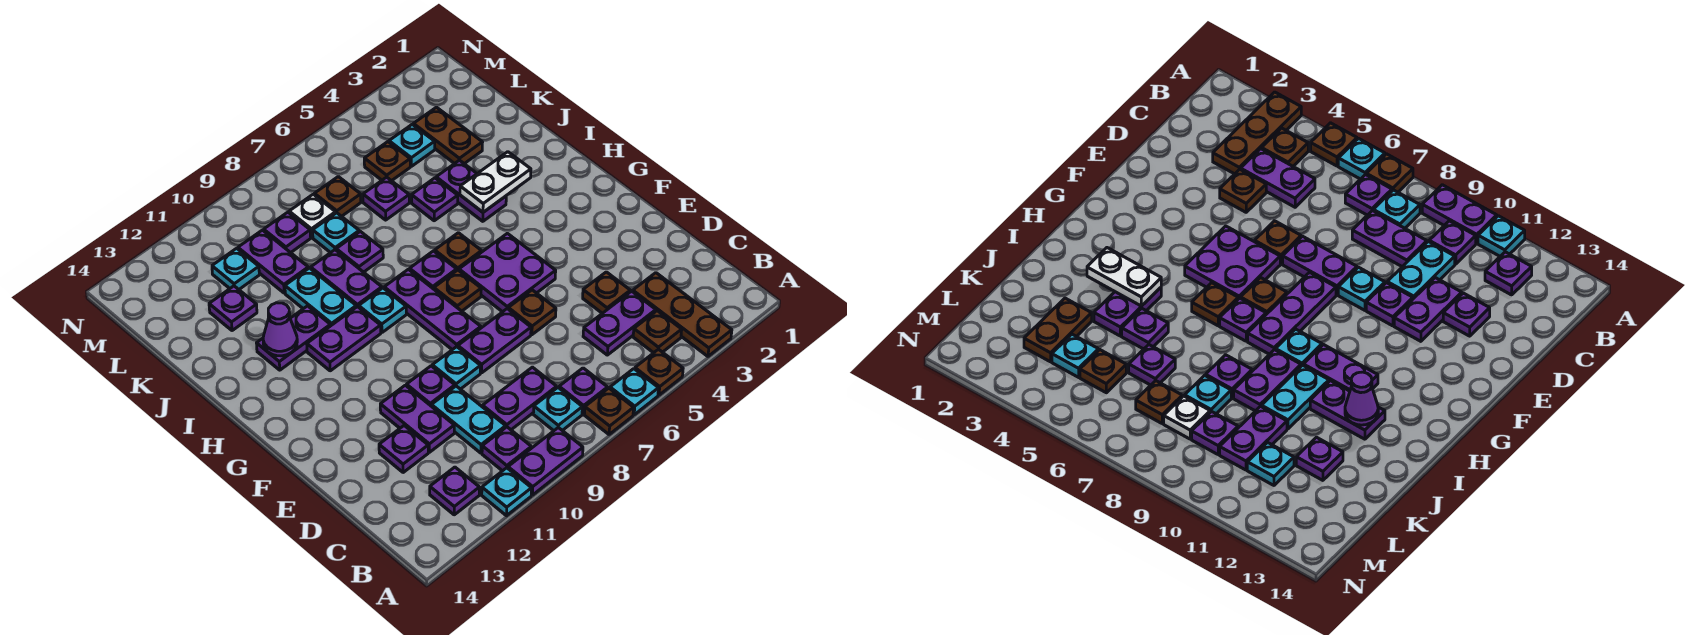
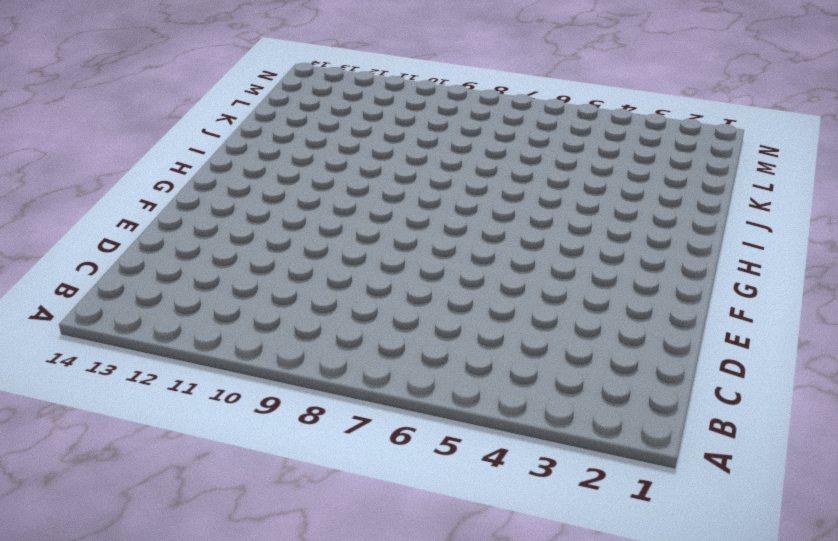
none -> brown 1x3 plate [633,273,732,356]
none -> brown 1x1 plate [635,349,683,395]
none -> cyan 1x1 plate [610,369,658,415]
none -> brown 1x1 plate [584,388,634,434]

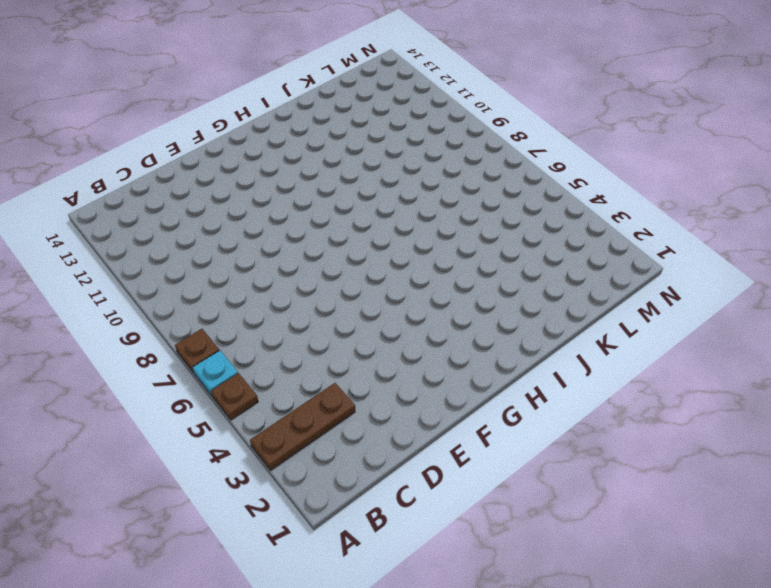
none -> purple 1x2 plate [508,428,583,495]
none -> cyan 1x1 plate [482,468,532,516]
none -> brown 1x1 plate [633,311,682,353]
none -> purple 1x1 plate [559,368,608,414]

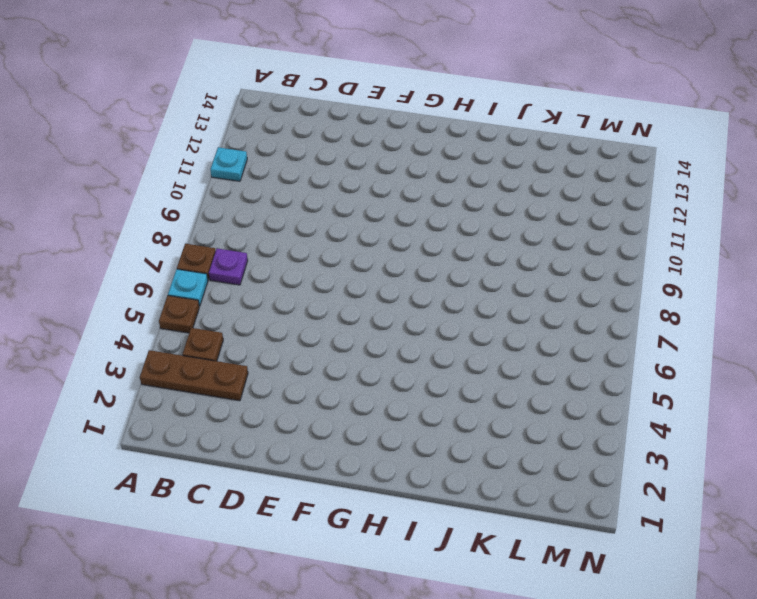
none -> purple 1x2 plate [508,428,583,495]
none -> cyan 1x1 plate [533,388,582,431]
none -> purple 1x1 plate [482,427,531,471]
none -> purple 1x1 plate [430,467,479,515]

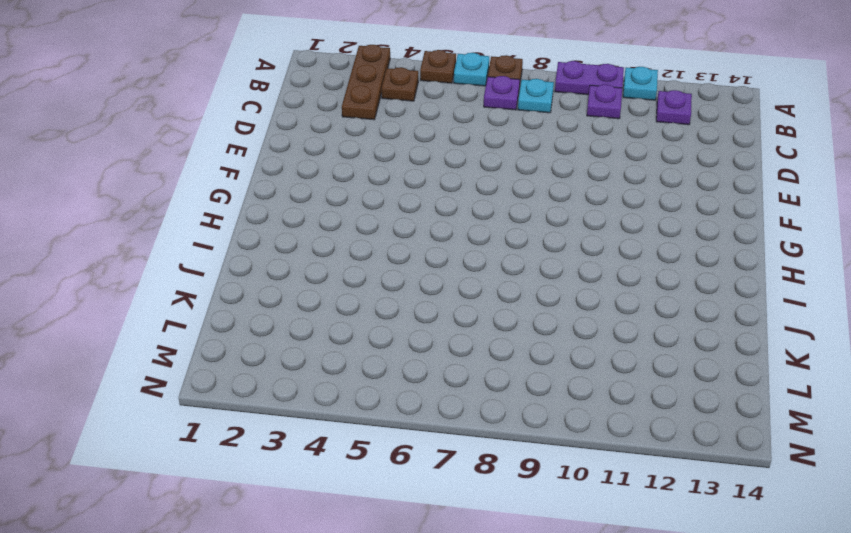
none -> purple 1x2 plate [583,291,656,355]
none -> purple 1x2 plate [483,367,557,430]
none -> cyan 1x2 plate [432,386,506,453]
none -> brown 1x1 plate [583,272,630,313]

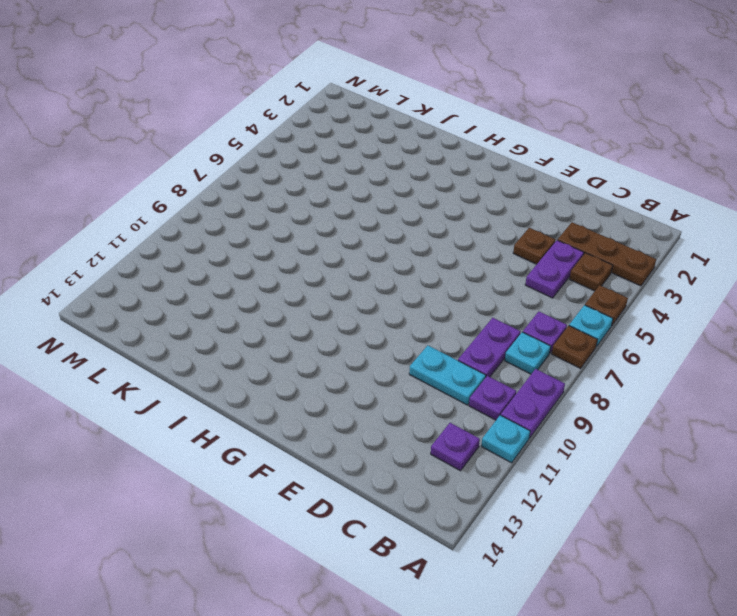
none -> purple 1x2 plate [380,385,454,452]
none -> purple 1x1 plate [379,426,428,472]
none -> brown 1x1 plate [508,290,556,335]
none -> purple 1x2 plate [458,309,531,373]

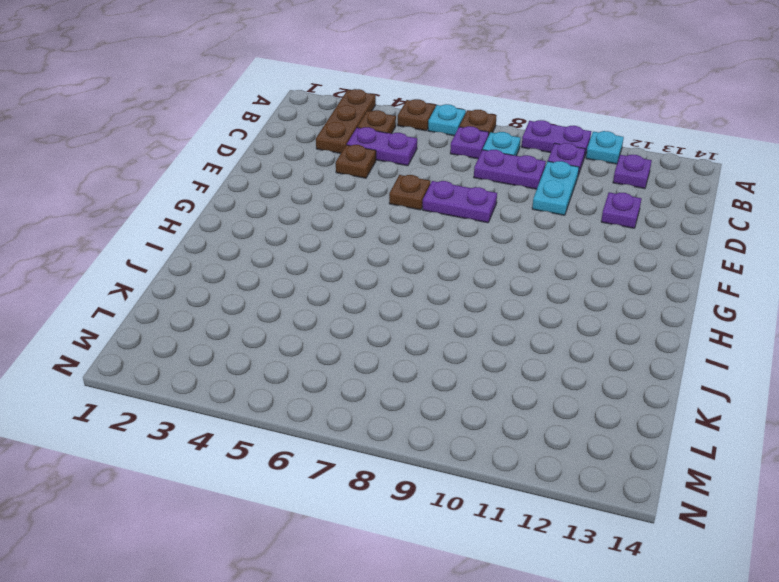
none -> purple 1x2 plate [380,385,454,452]
none -> cyan 1x1 plate [432,347,481,389]
none -> purple 1x1 plate [406,366,455,406]
none -> purple 2x2 plate [459,233,556,312]

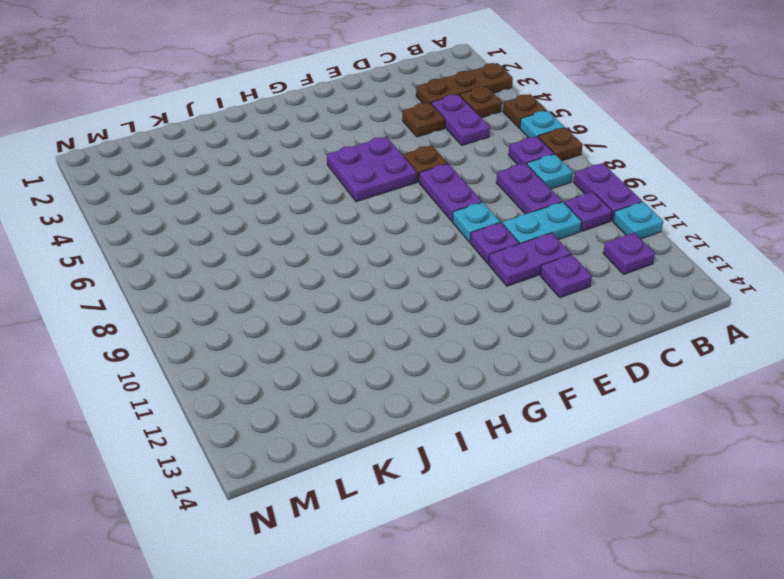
none -> purple 1x3 plate [384,269,481,350]
none -> brown 1x1 plate [434,270,481,311]
none -> brown 1x1 plate [435,233,482,270]
none -> purple 1x1 plate [410,251,457,289]

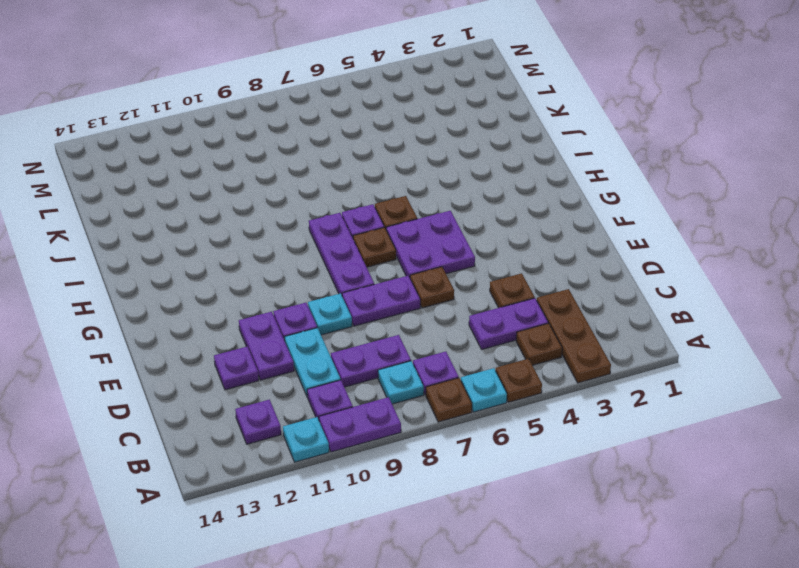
none -> cyan 1x1 plate [359,288,406,333]
none -> purple 1x2 plate [307,307,381,371]
none -> purple 1x2 plate [436,160,506,221]
none -> purple 1x2 plate [311,250,382,307]

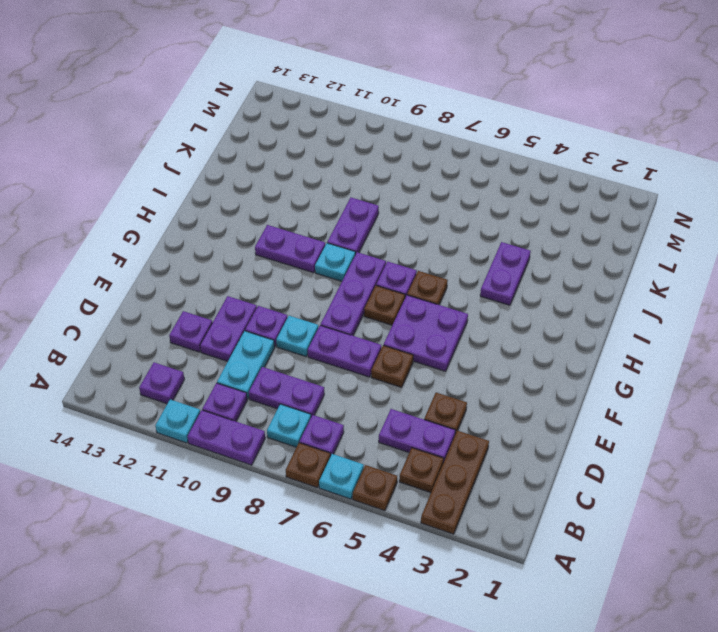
none -> cyan 1x2 plate [285,268,356,326]
none -> purple 1x2 plate [257,306,330,370]
none -> purple 1x1 plate [412,178,458,221]
none -> purple 1x1 plate [336,231,383,272]

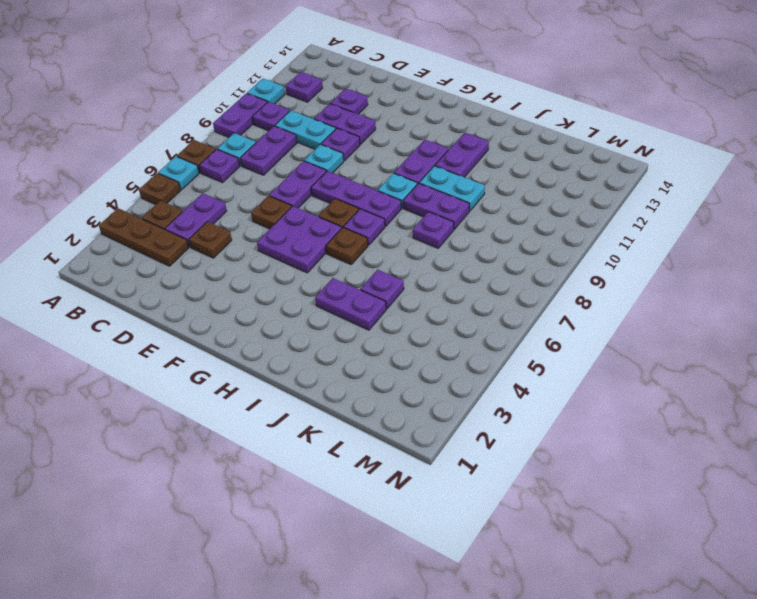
none -> brown 1x2 plate [413,107,483,164]
none -> purple 1x1 plate [363,177,409,220]
none -> cyan 1x1 plate [313,213,359,253]
none -> purple 1x2 plate [238,230,308,293]

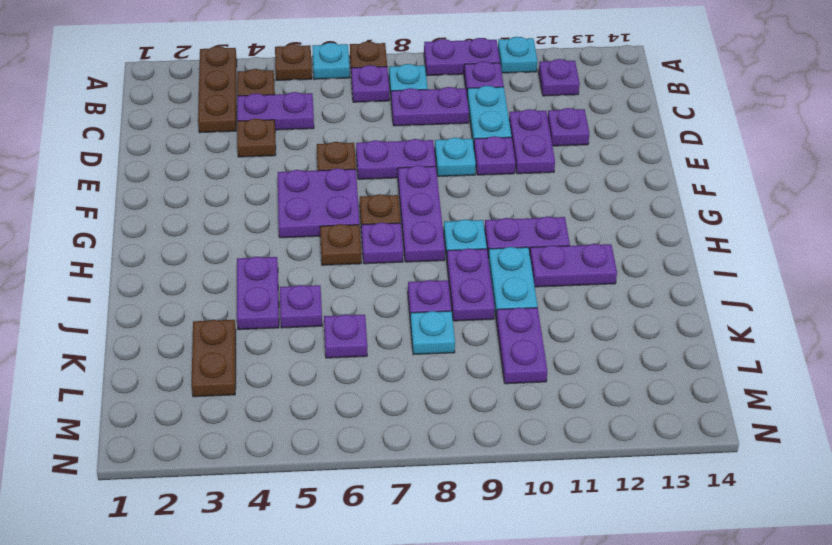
none -> purple 1x1 plate [209,286,257,331]
none -> cyan 1x1 plate [389,124,435,166]
none -> brown 1x1 plate [364,142,410,181]
none -> brown 1x1 plate [314,177,361,216]

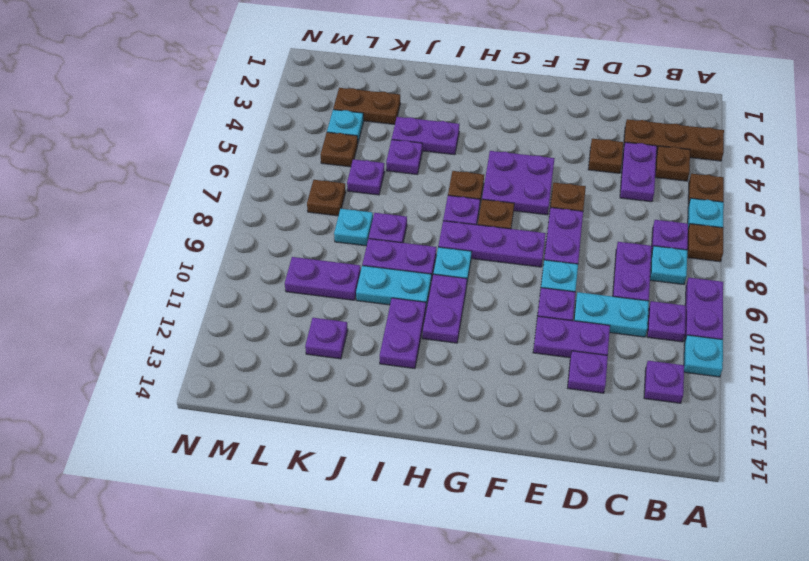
none -> white 1x1 plate [289,194,336,237]
none -> purple 1x1 plate [264,212,311,253]
none -> cyan 1x1 plate [212,248,259,289]
none -> white 1x2 plate [460,152,531,212]

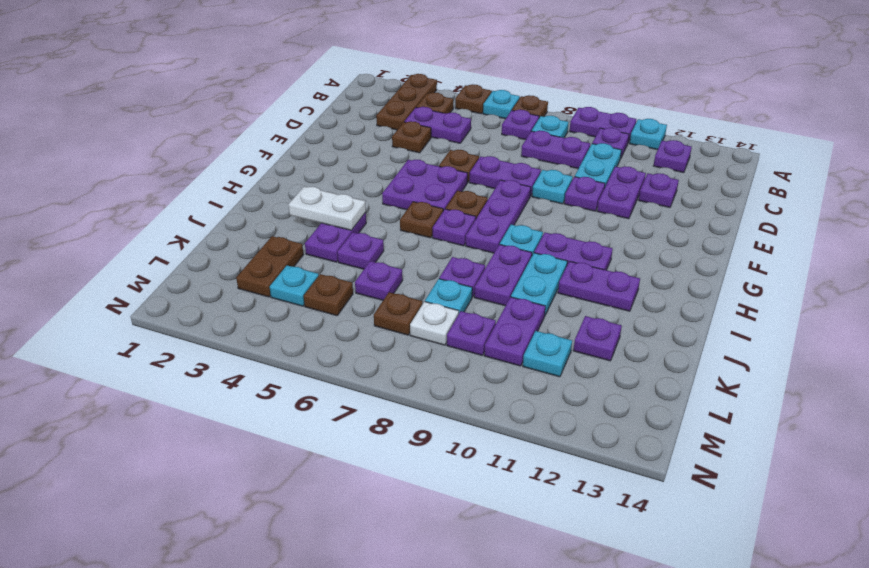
none -> purple 1x1 cone [263,303,297,356]

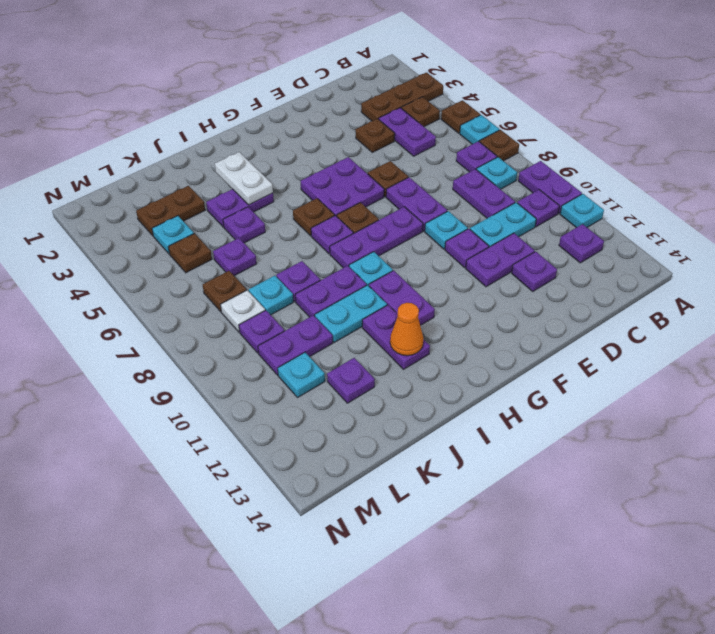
orange 1x1 cone [390,303,424,356] -> purple 1x1 cone [263,303,297,356]

